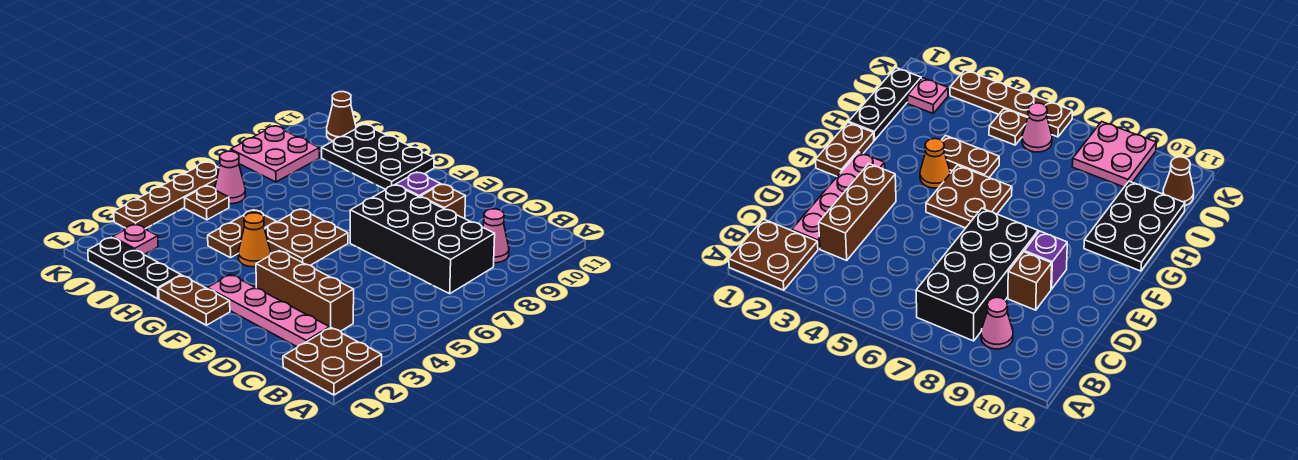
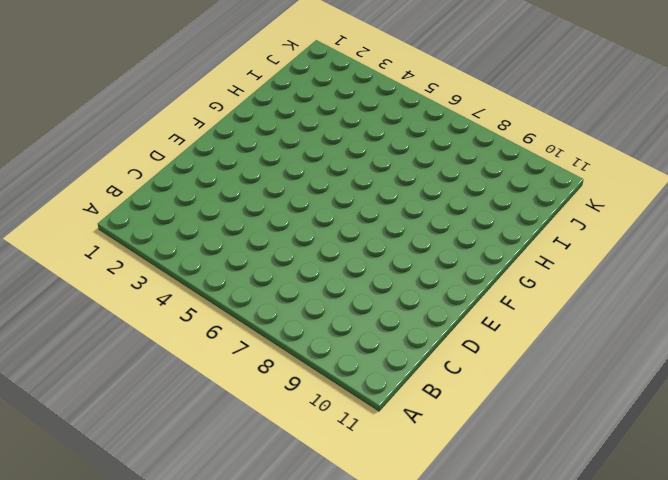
none -> brown 2x2 plate [283,328,382,395]
none -> black 2x4 brick [350,185,495,294]
none -> pink 1x1 cone [483,209,509,263]

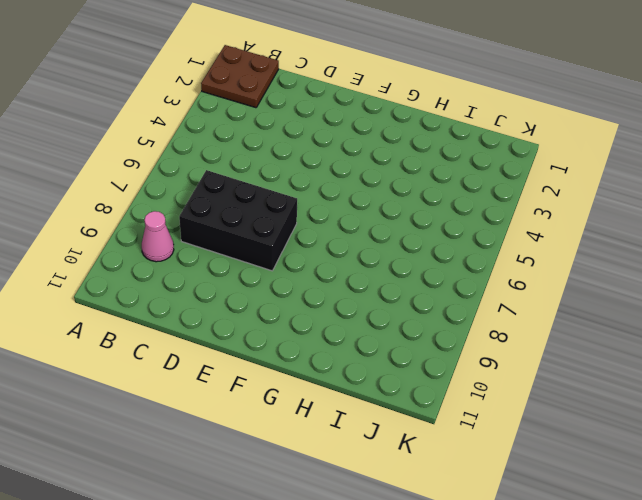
black 2x3 brick [179,170,297,271] -> black 2x4 brick [350,185,495,294]
none -> pink 1x4 plate [208,274,330,347]
none -> brown 1x3 brick [256,251,354,331]
none -> brown 1x1 brick [420,184,466,219]

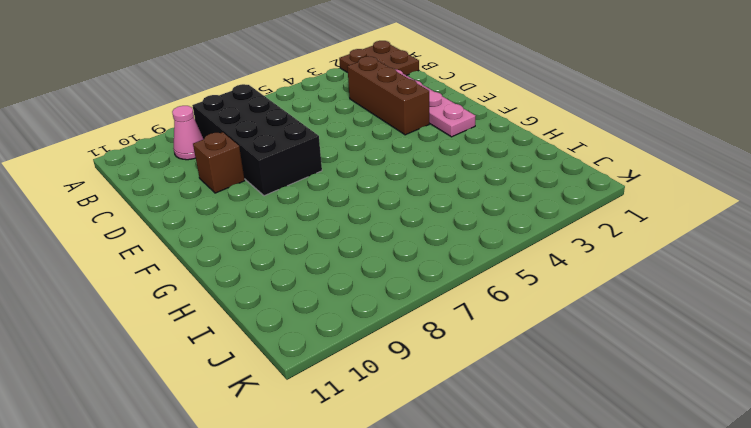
none -> purple 1x1 brick [396,172,440,197]
none -> brown 1x2 plate [159,275,230,325]
none -> brown 2x2 plate [265,209,348,265]

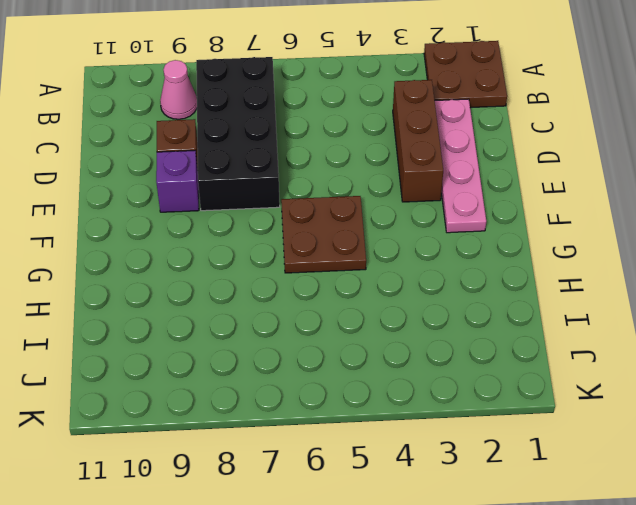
none -> brown 1x2 plate [159,275,230,325]
none -> orange 1x1 cone [239,213,270,267]
none -> black 2x3 plate [322,125,434,189]

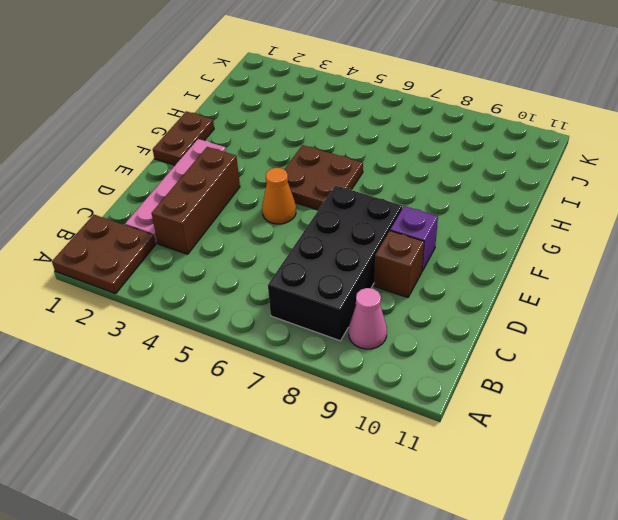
orange 1x1 cone [262,168,296,224] -> orange 1x1 cone moved to [239,213,270,267]
none -> black 2x3 plate [322,125,434,189]
none -> black 1x3 plate [88,237,181,299]
none -> brown 1x2 plate [208,210,276,258]

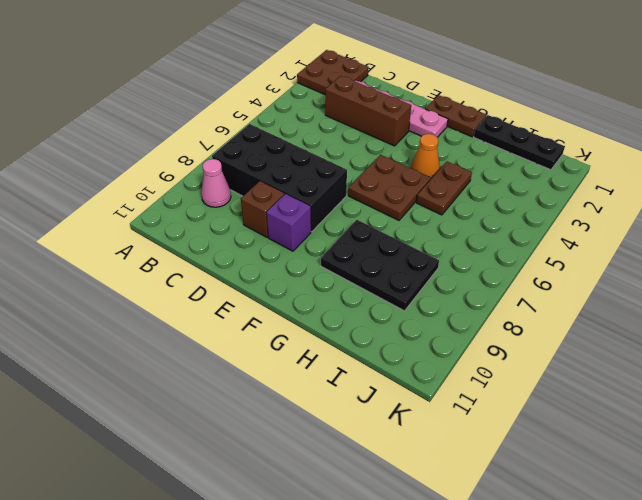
black 2x3 plate [321,220,439,311] -> black 2x3 plate moved to [322,125,434,189]
none -> pink 1x1 plate [113,224,158,254]
none -> brown 1x1 plate [184,186,229,220]
none -> pink 1x1 cone [215,151,245,204]

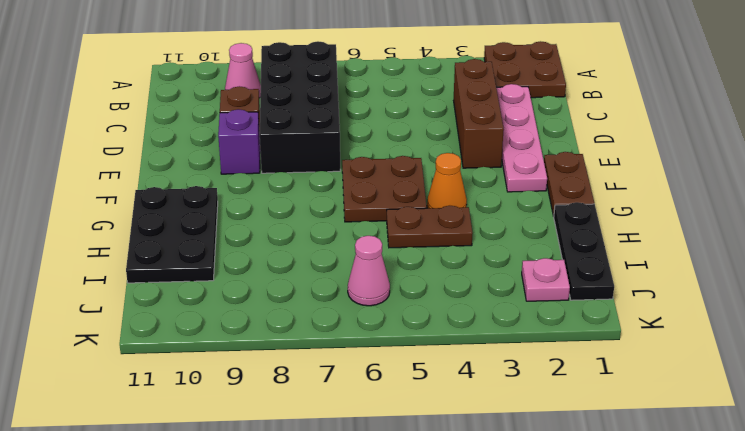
none -> brown 1x1 plate [184,186,229,220]
none -> pink 2x2 plate [231,126,319,182]
none -> brown 1x1 cone [327,92,356,141]

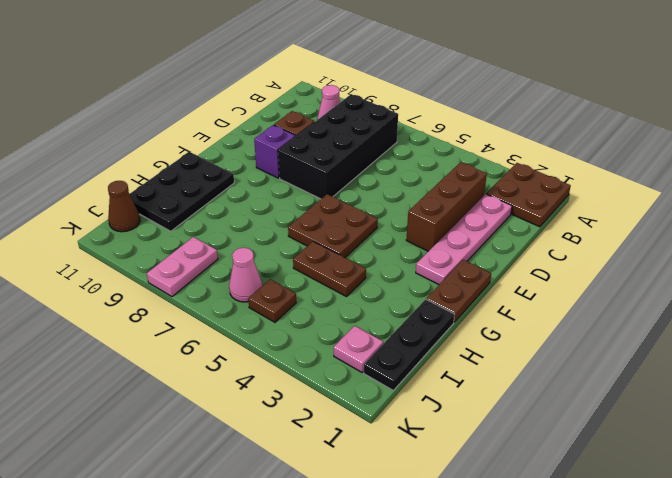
pink 1x2 plate [147,237,218,297] -> pink 2x2 plate [231,126,319,182]
none -> orange 1x1 cone [239,213,270,267]
none -> brown 1x4 plate [114,162,219,229]

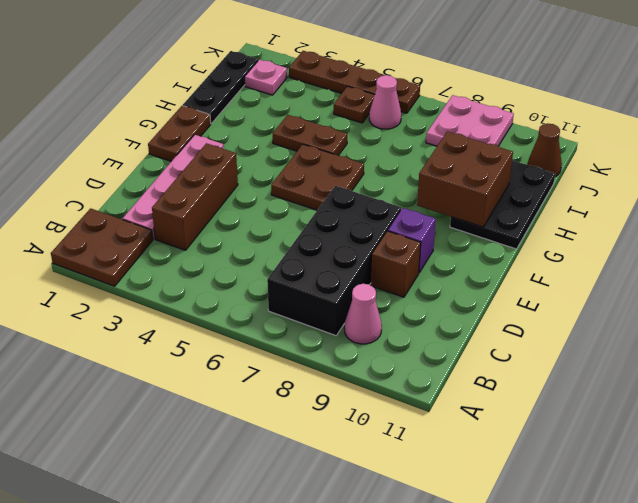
brown 2x2 brick [417,131,513,227] -> none
none -> orange 1x1 cone [239,213,270,267]

